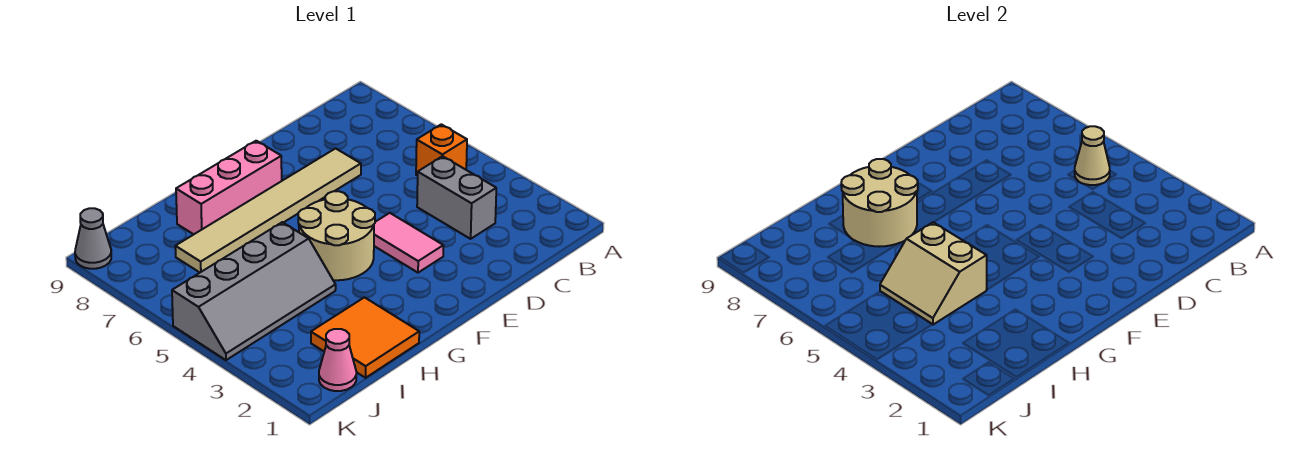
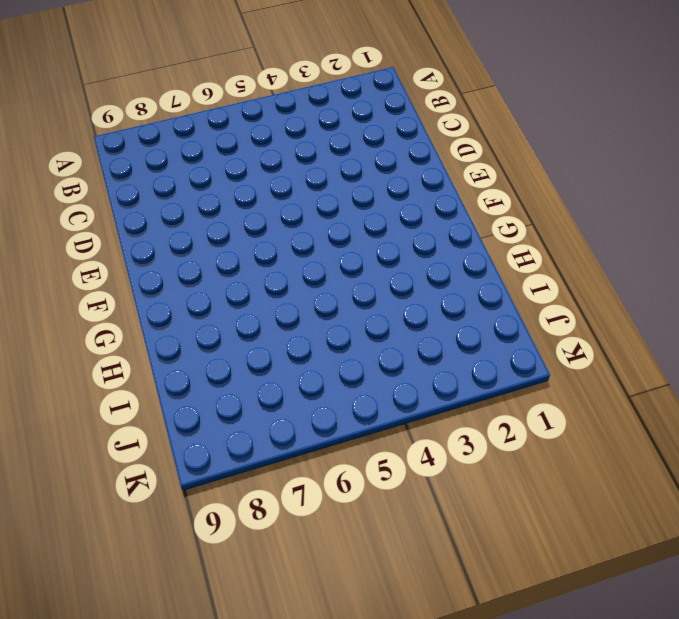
none -> orange 1x1 brick [416,124,467,176]
none -> grey 1x2 brick [417,156,496,239]
none -> tan 1x6 tile [175,148,361,272]

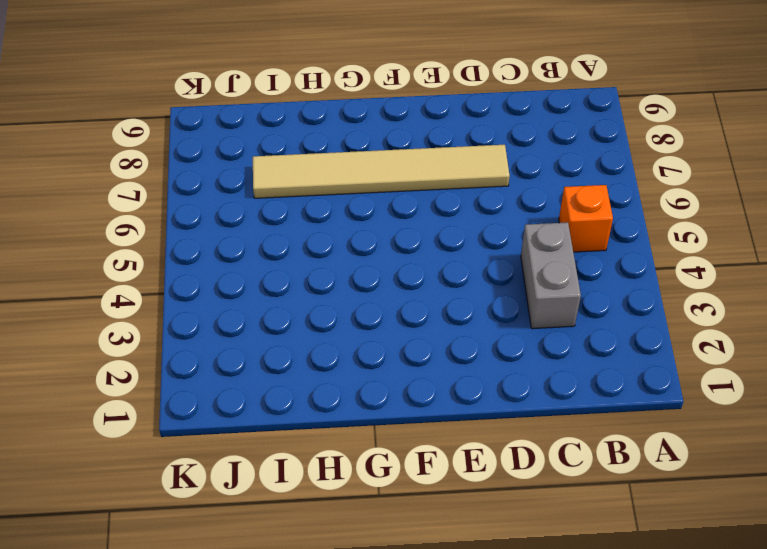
none -> pink 1x2 tile [374,213,443,273]
none -> tan 2x2 round brick [298,191,375,280]
none -> pink 1x3 brick [176,141,282,235]

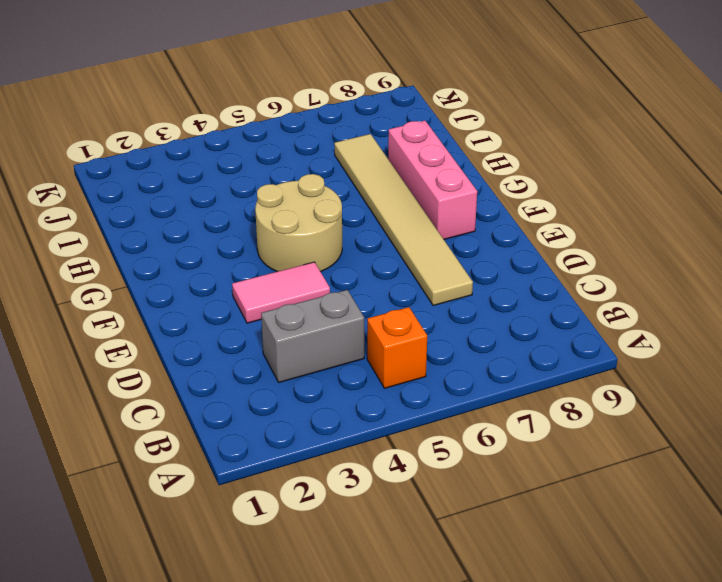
none -> orange 2x2 tile [311,297,419,378]
none -> grey 2x4 slope [172,222,336,360]
none -> pink 1x1 cone [319,329,356,391]

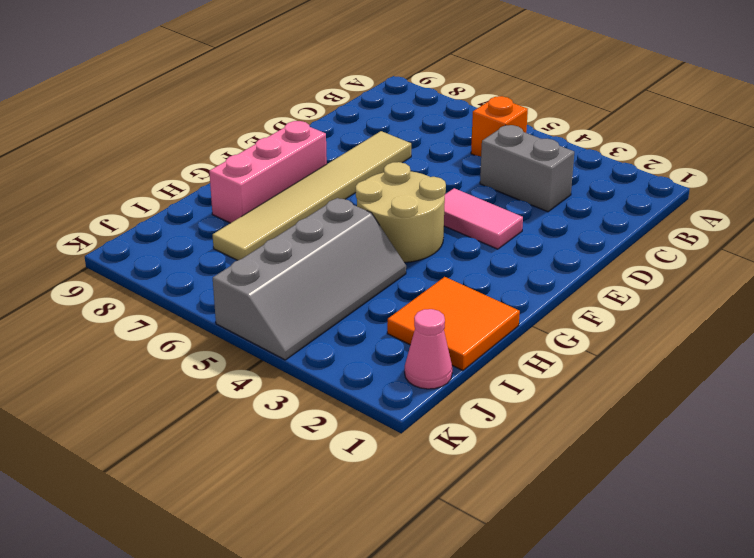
none -> grey 1x1 cone [75,208,111,269]
none -> tan 1x1 cone [1075,126,1110,185]
none -> tan 2x2 round brick [841,159,918,247]

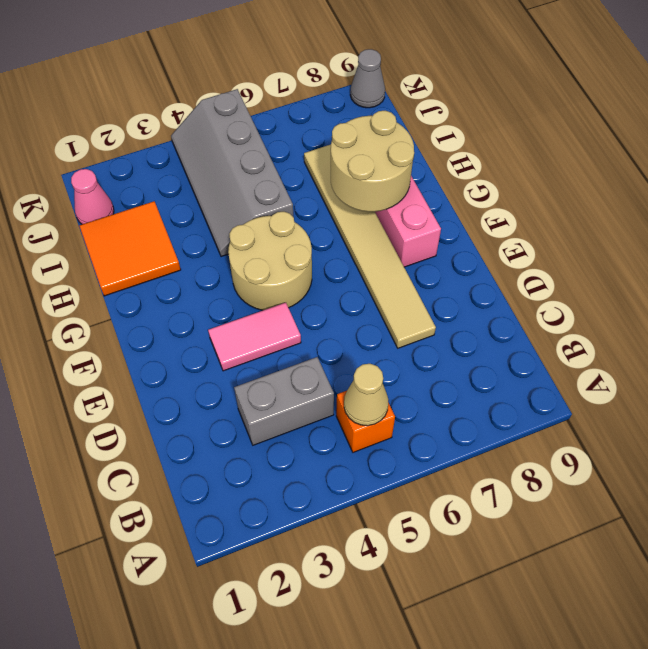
none -> tan 2x2 slope [880,222,987,325]

